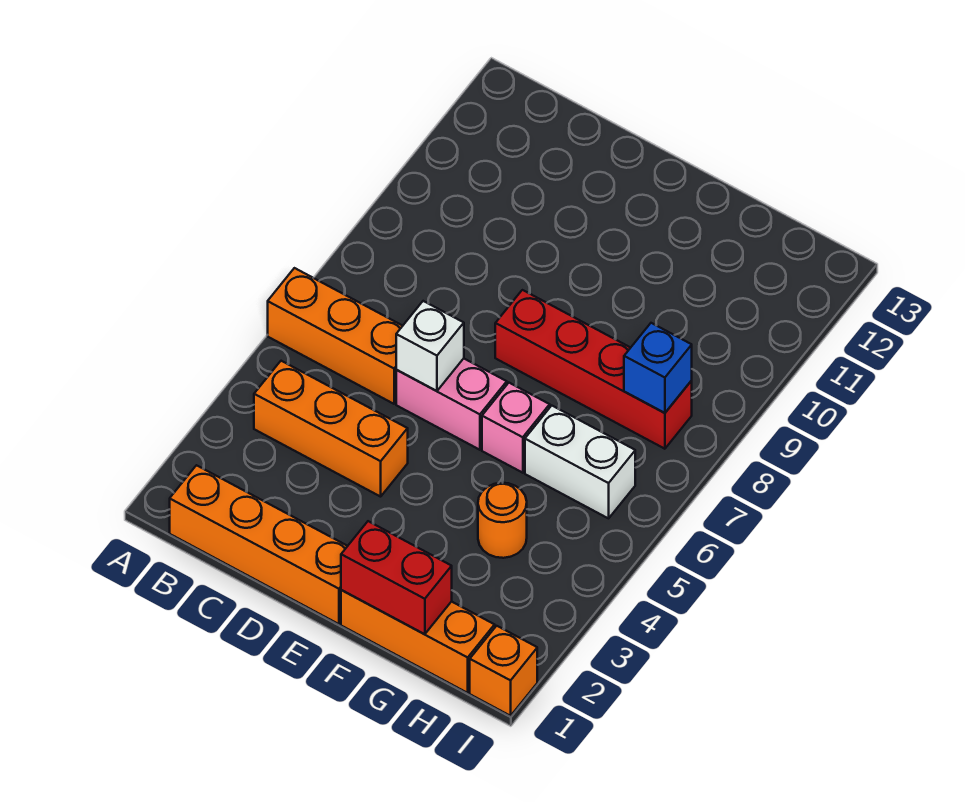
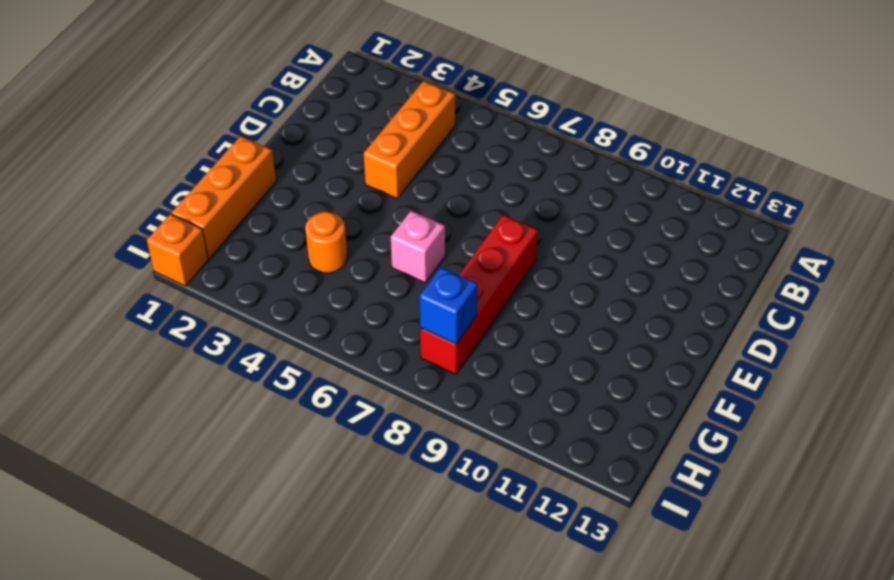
none -> orange 1x3 brick [268,268,402,404]
none -> orange 1x4 brick [170,465,347,624]
none -> pink 1x2 brick [396,359,507,450]

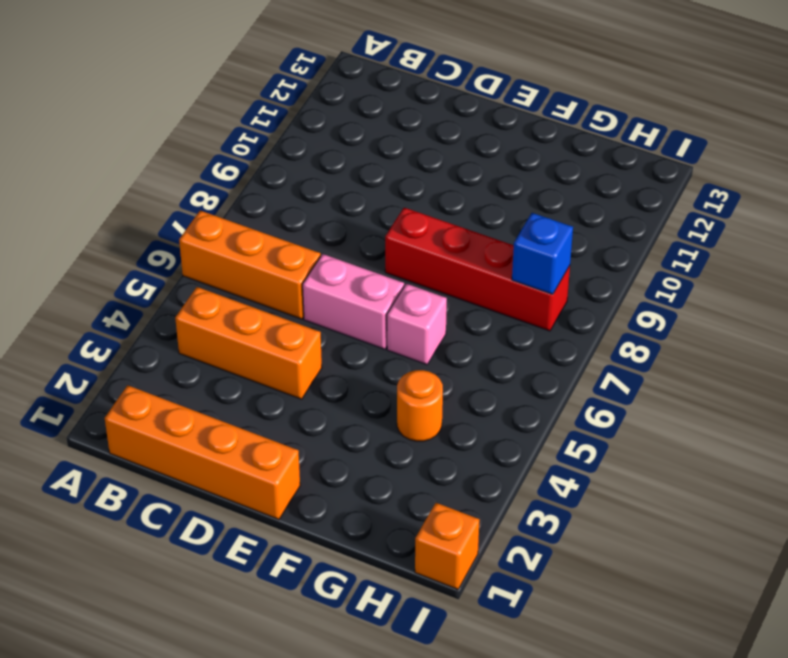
none -> orange 1x3 brick [341,590,495,693]
none -> white 1x2 brick [525,406,635,518]
none -> white 1x1 brick [396,301,464,391]

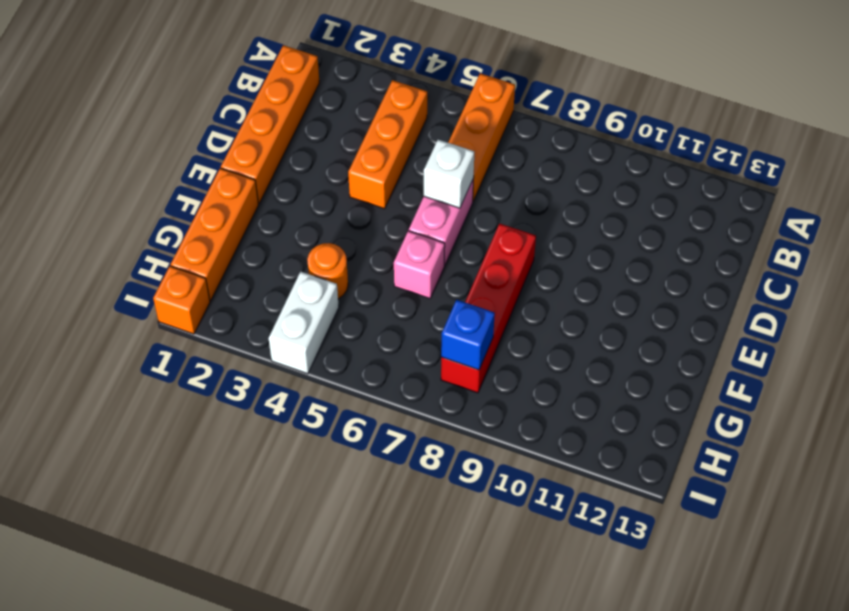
white 1x2 brick [269,272,339,374] -> white 1x2 brick moved to [525,406,635,518]
none -> red 1x2 brick [341,521,452,634]

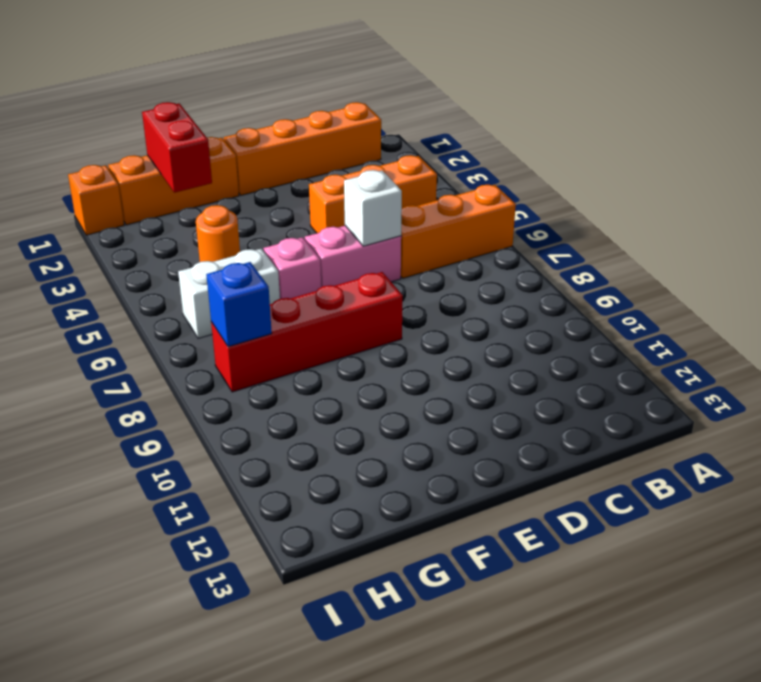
red 1x2 brick [142,102,212,193] -> red 1x2 brick turned to [341,521,452,634]

